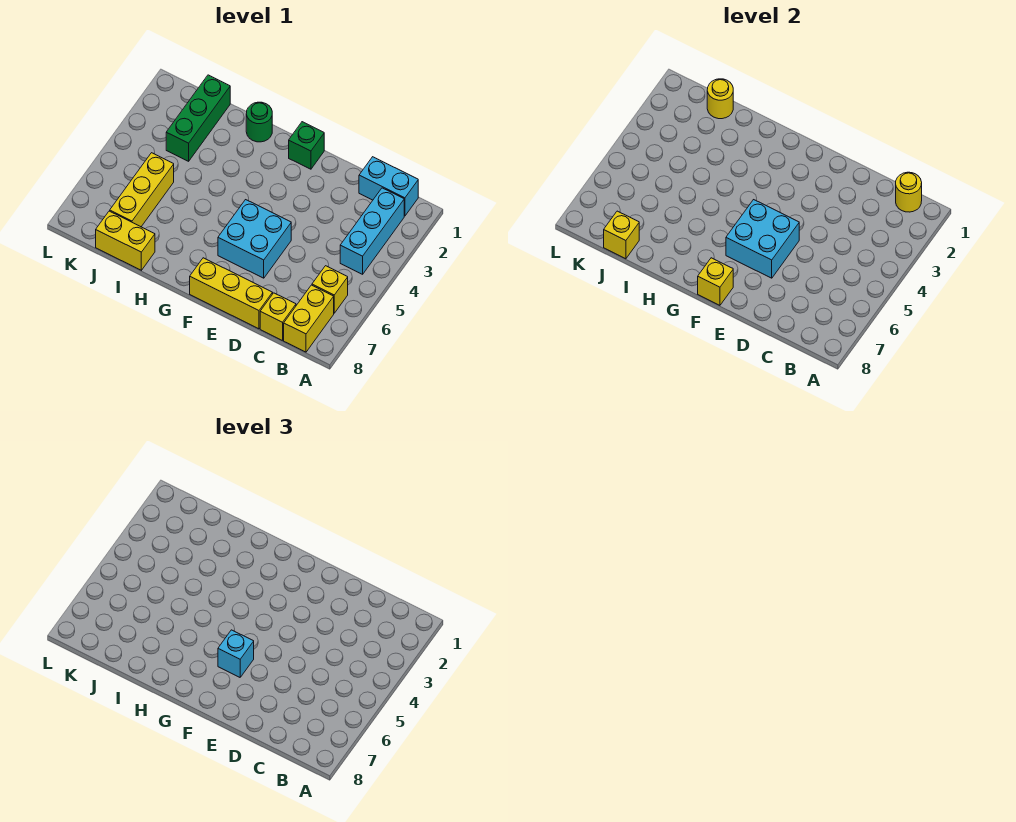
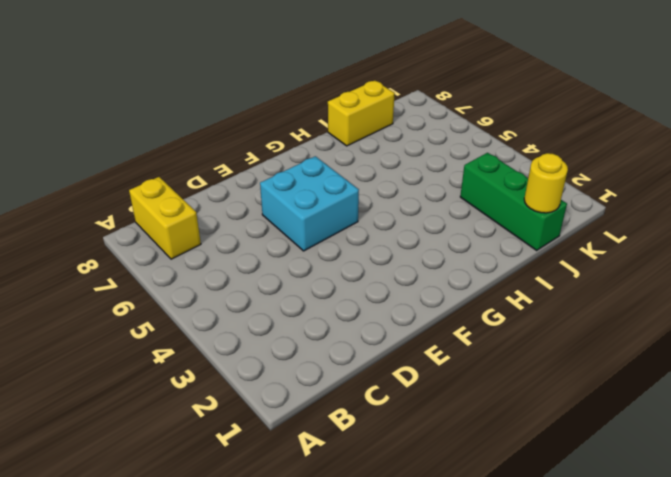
none -> cyan 1x2 brick [359,157,418,216]
none -> cyan 1x3 brick [340,188,404,274]
none -> yellow 1x1 brick [312,266,348,313]

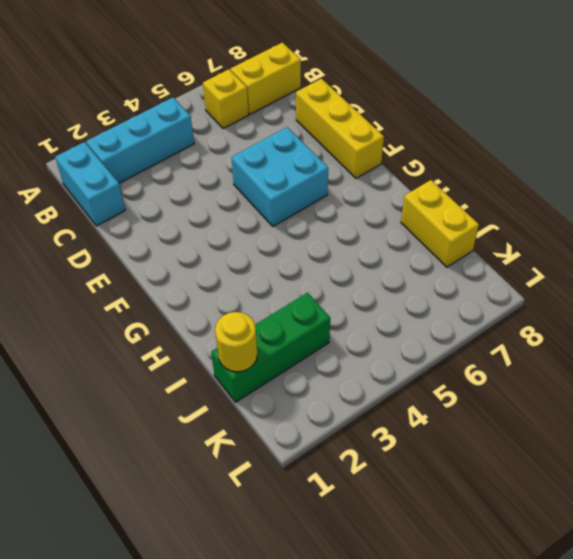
none -> yellow 1x1 brick [260,293,296,341]
none -> green 1x1 brick [289,122,324,169]
none -> green 1x1 round brick [246,102,272,142]

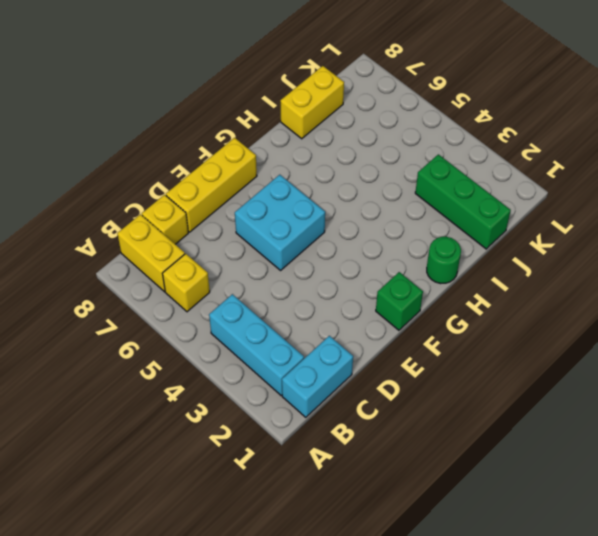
none -> yellow 1x3 brick [110,153,174,227]
none -> yellow 1x1 round brick [896,172,922,212]
none -> cyan 2x2 brick [726,200,799,278]

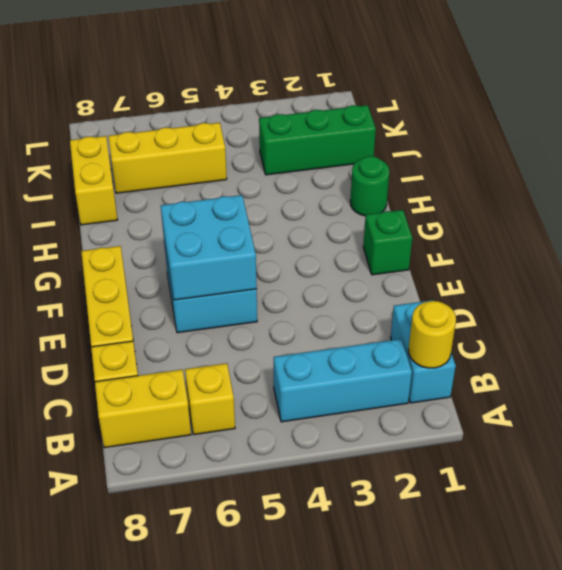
none -> yellow 1x1 brick [698,258,733,305]
none -> yellow 1x1 round brick [707,79,733,119]
none -> yellow 1x1 brick [604,211,639,259]

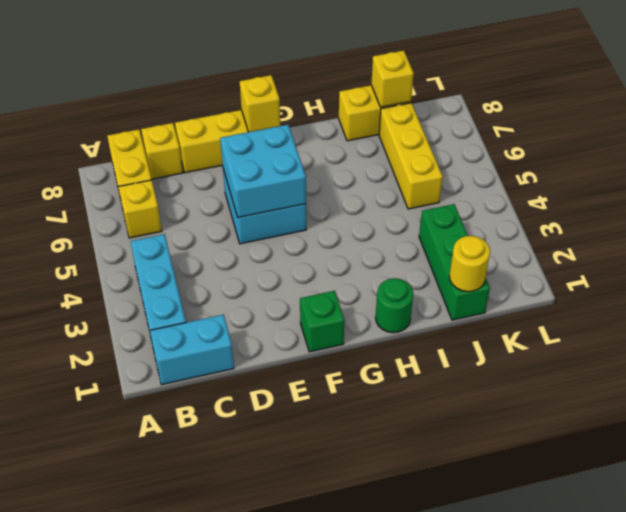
none -> yellow 1x1 round brick [896,172,922,212]
none -> cyan 1x1 brick [218,630,254,677]

